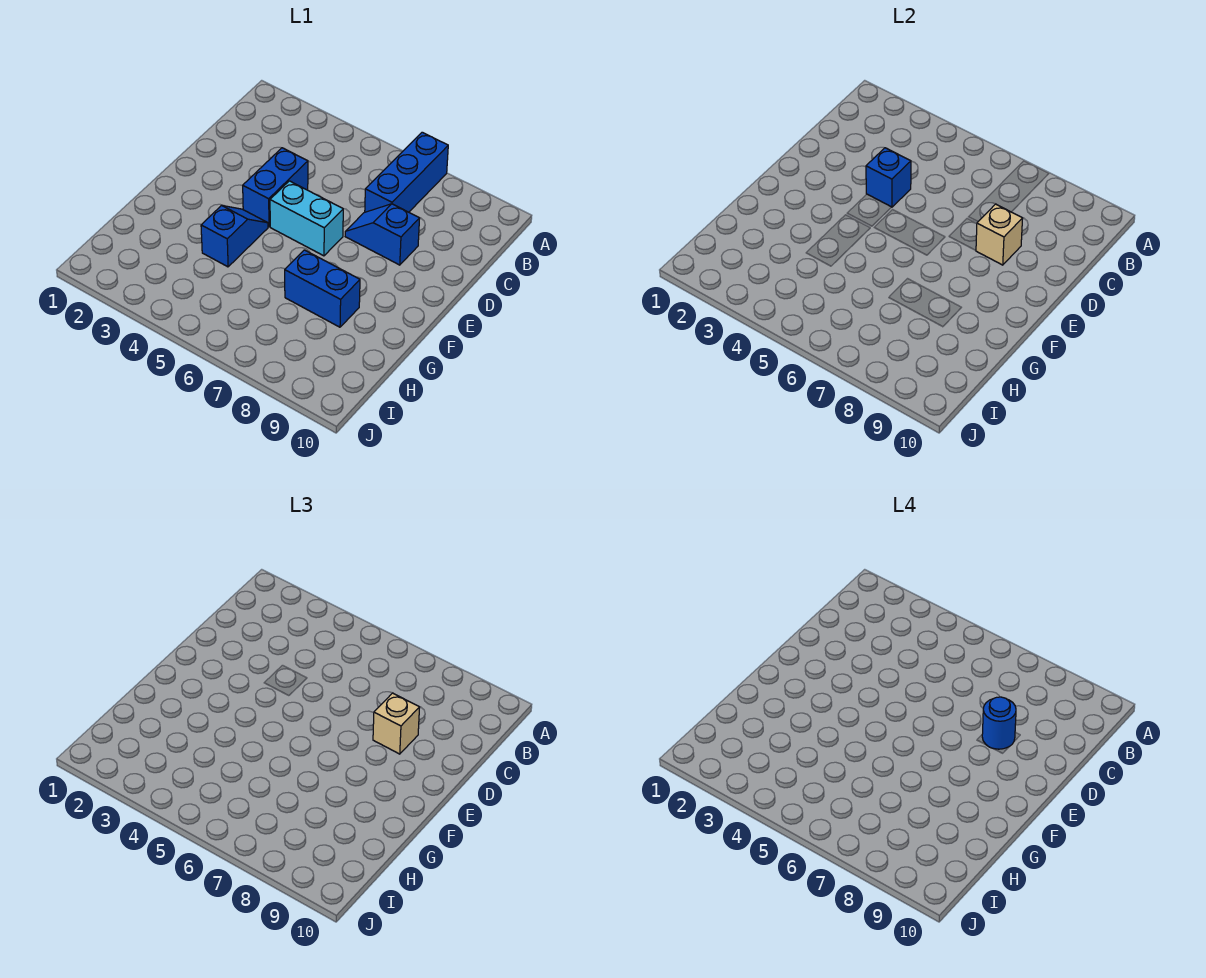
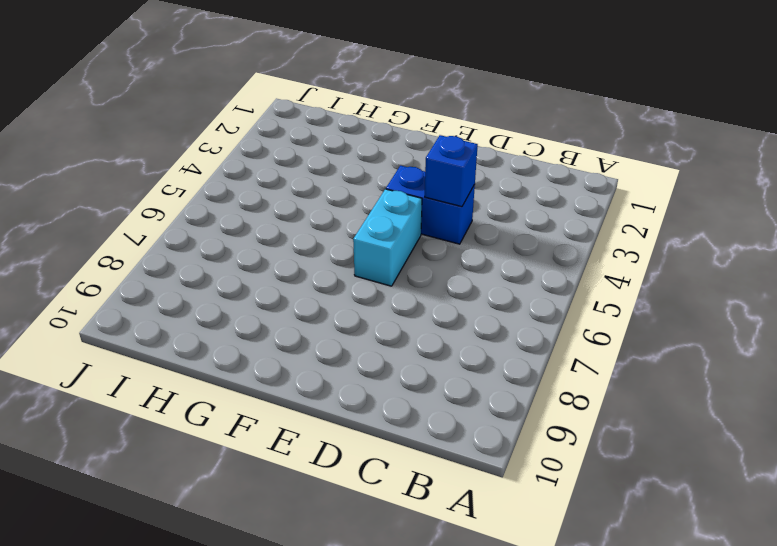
none -> blue 1x3 brick [365,132,448,212]
none -> blue 1x2 slope [345,204,420,265]

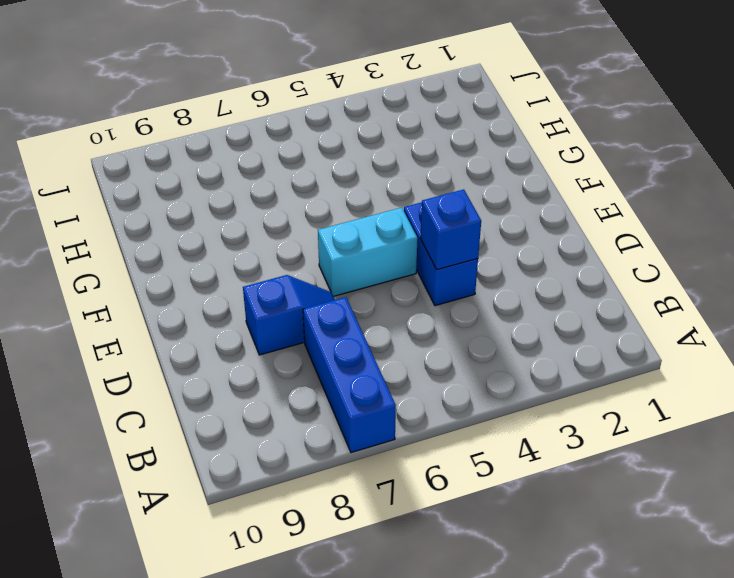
none -> blue 1x2 slope [201,205,268,267]
none -> blue 1x2 brick [285,250,360,327]

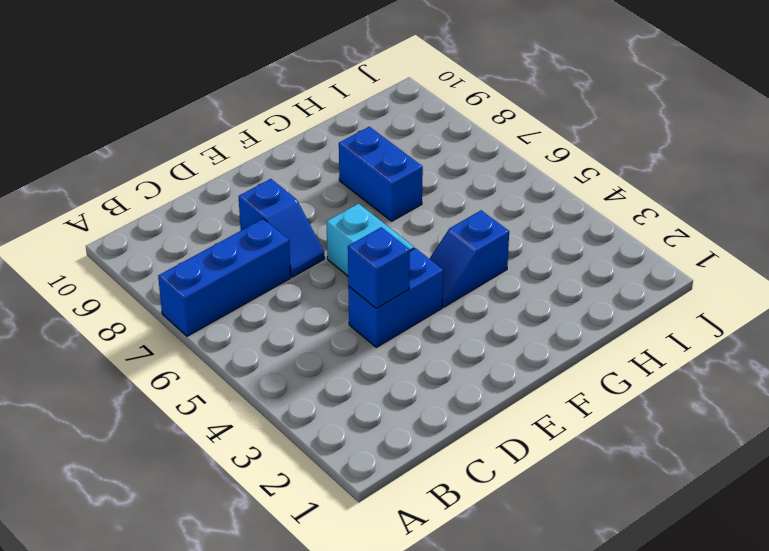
none -> tan 1x1 brick [976,204,1023,265]
none -> tan 1x1 brick [373,693,420,754]

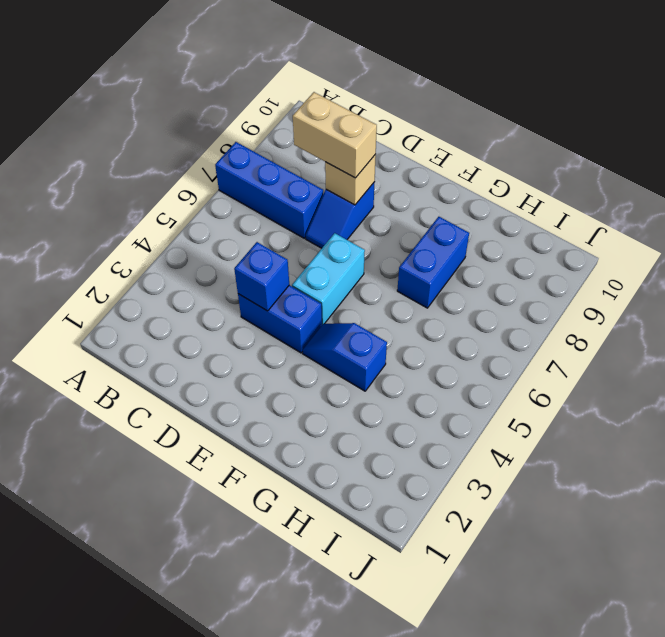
tan 1x2 brick [293,92,377,178] -> tan 1x1 brick [373,693,420,754]
none -> blue 1x1 round brick [982,697,1016,749]

